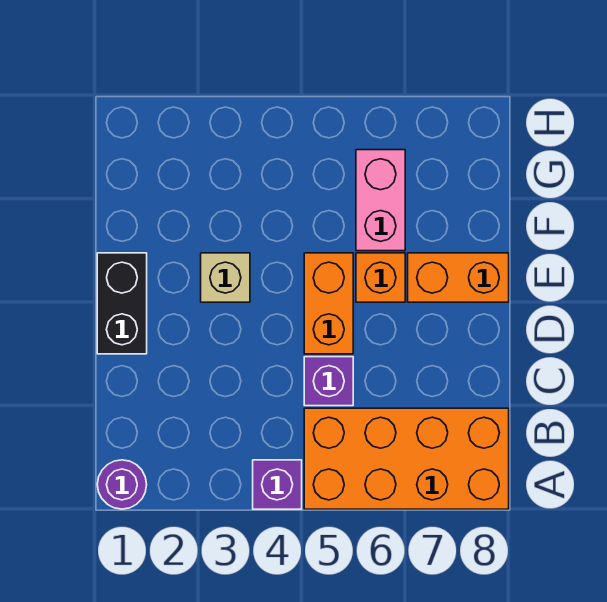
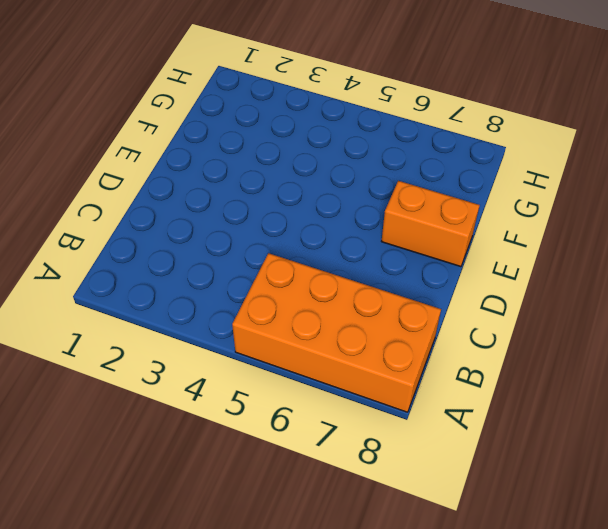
none -> purple 1x1 round brick [97,460,147,509]
none -> purple 1x1 brick [253,460,302,509]

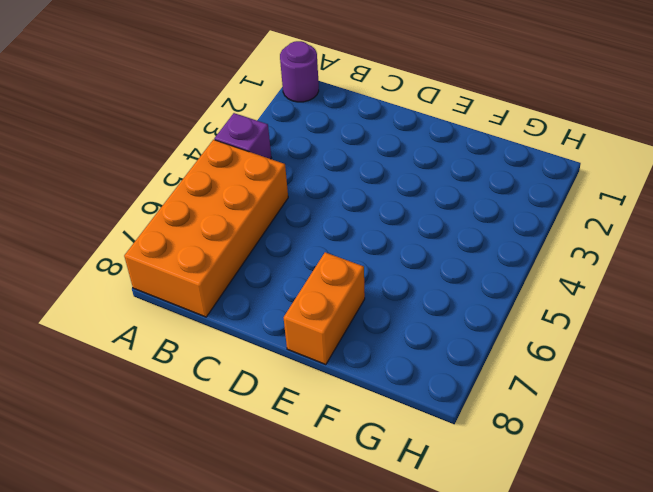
none -> purple 1x1 brick [304,357,353,406]
none -> black 1x2 brick [97,253,147,354]

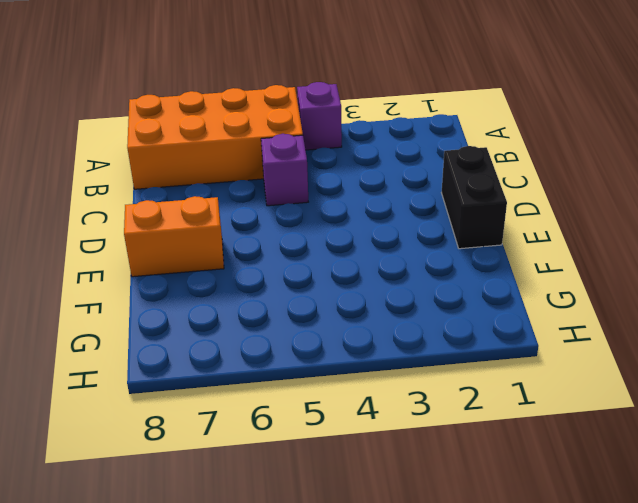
none -> purple 1x1 round brick [97,460,147,509]
none -> orange 1x2 brick [304,253,353,354]

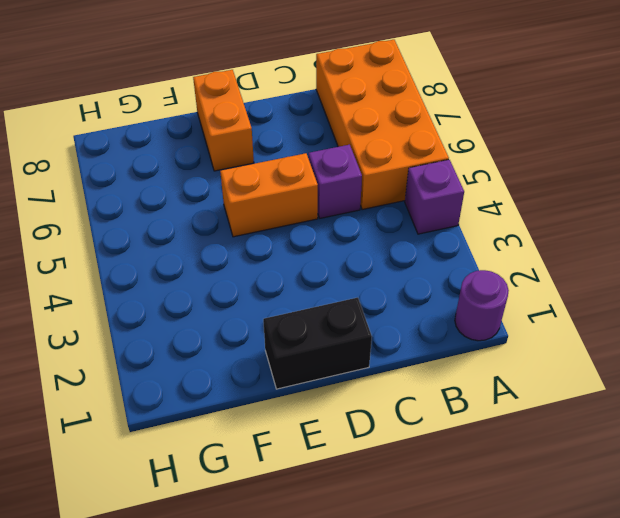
none -> tan 1x1 brick [201,253,250,302]
none -> orange 1x1 brick [356,253,405,302]

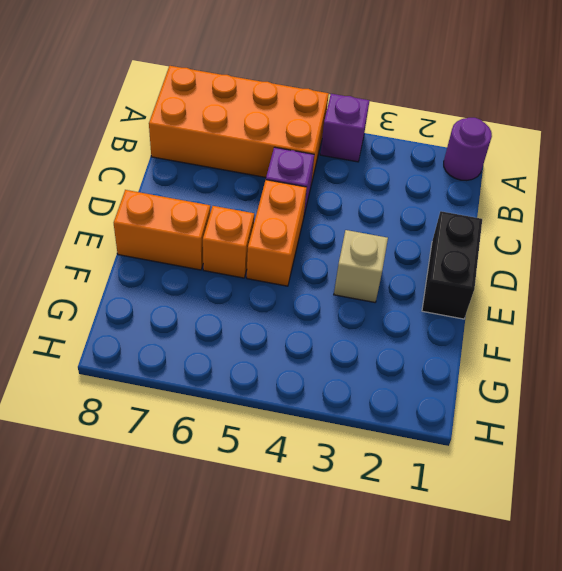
none -> pink 1x2 brick [356,150,405,251]

